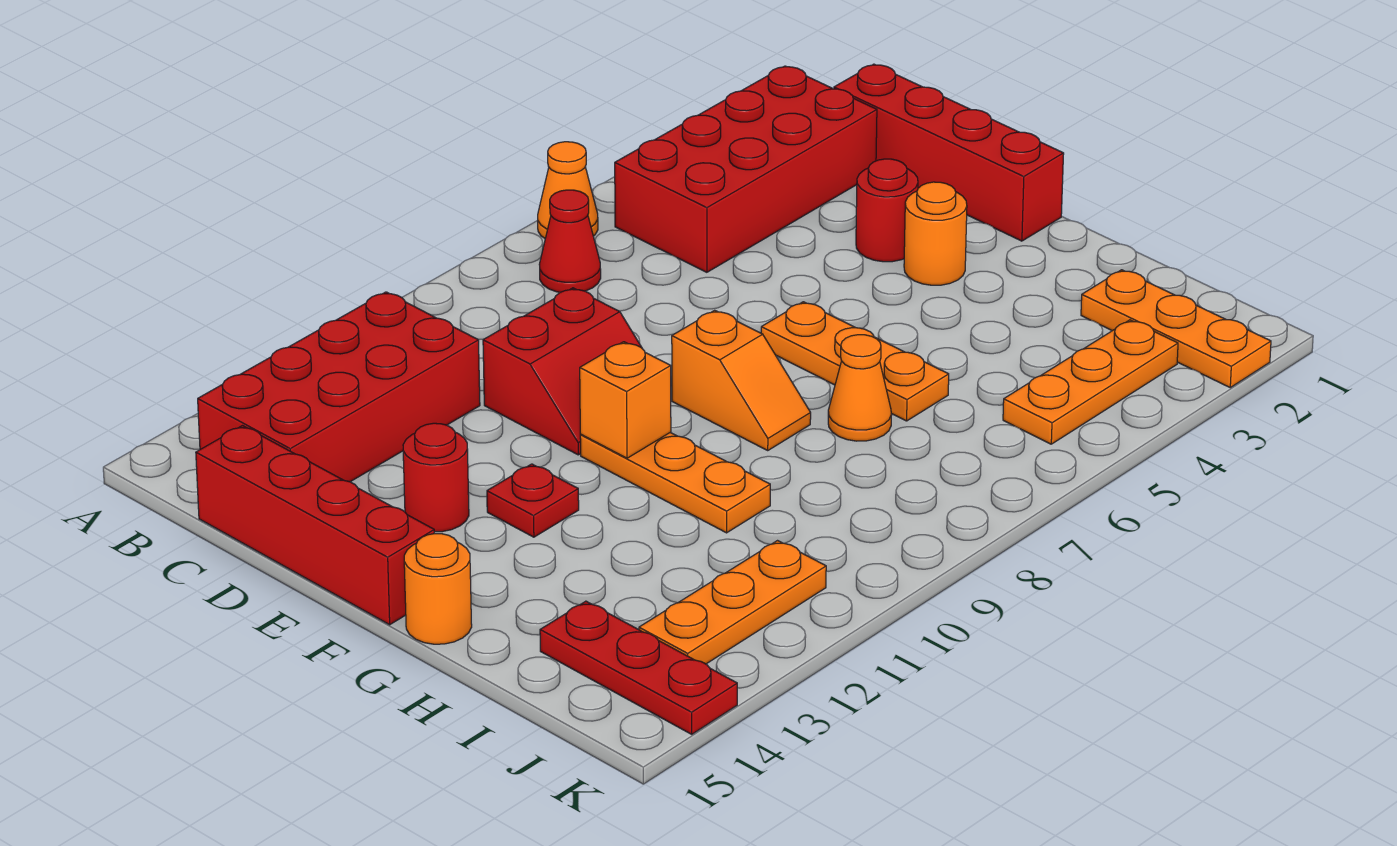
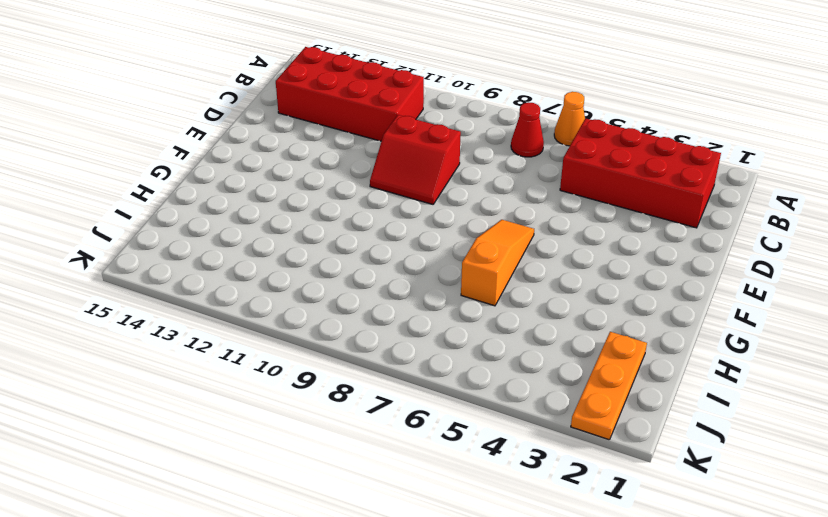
orange 1x3 slope [461,220,534,306] -> orange 1x3 plate [761,302,949,421]
none -> red 1x4 brick [834,64,1064,241]
none -> red 1x4 brick [196,426,434,625]
none -> red 1x1 round brick [856,159,918,262]

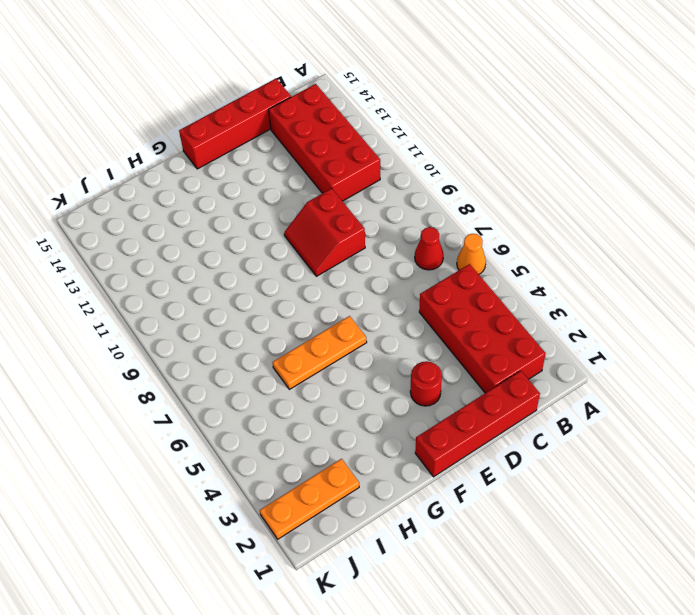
none -> red 1x1 round brick [403,423,469,532]
none -> orange 1x1 round brick [904,182,967,285]
none -> orange 1x2 slope [672,310,811,450]

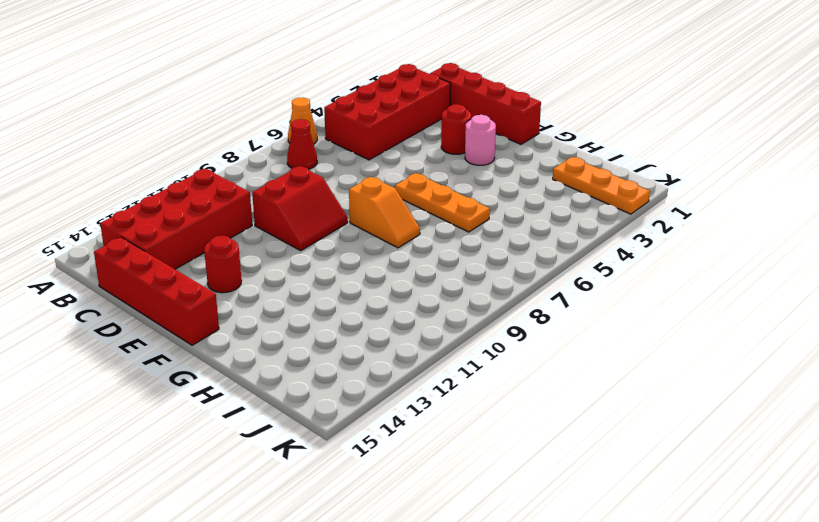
pink 1x1 round brick [465,115,496,165] -> orange 1x1 round brick [904,182,967,285]
none -> orange 1x3 plate [580,432,770,533]
none -> red 1x1 plate [487,464,579,537]
none -> orange 1x1 round brick [404,534,472,644]

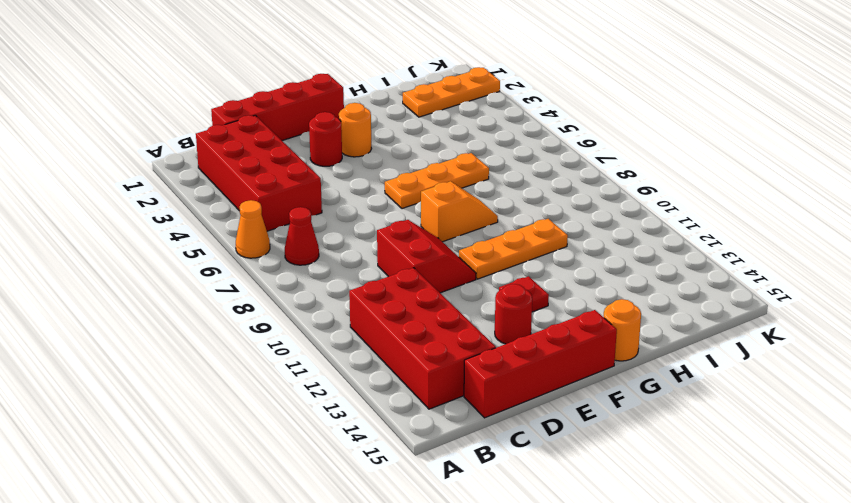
none -> orange 1x1 cone [828,335,892,441]
none -> red 1x3 plate [540,601,737,734]
none -> orange 1x3 plate [1003,320,1178,444]

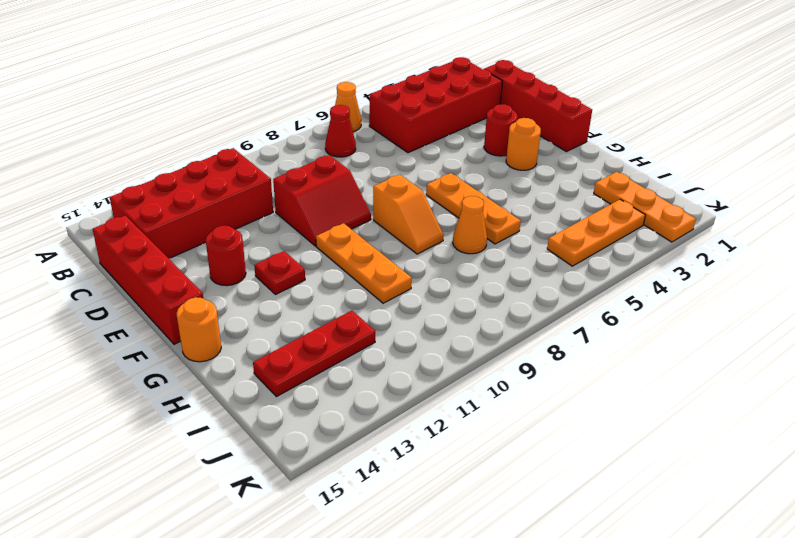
red 1x3 plate [253,311,375,397] -> red 1x3 plate turned to [540,601,737,734]
none -> orange 1x3 plate [639,541,826,664]
none -> orange 1x1 brick [580,342,671,458]

